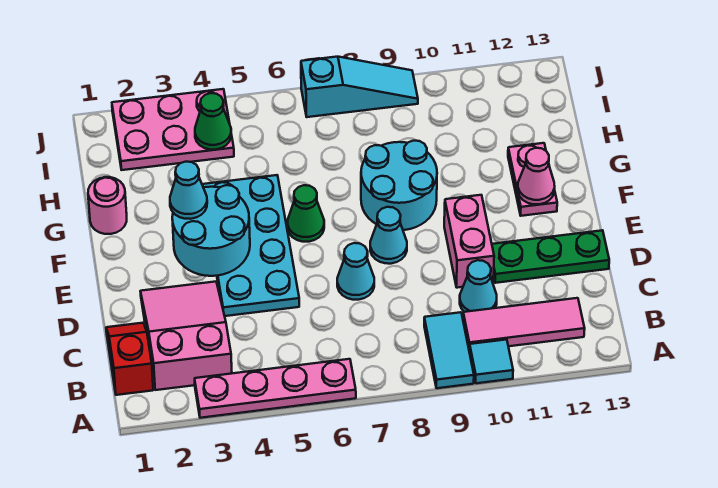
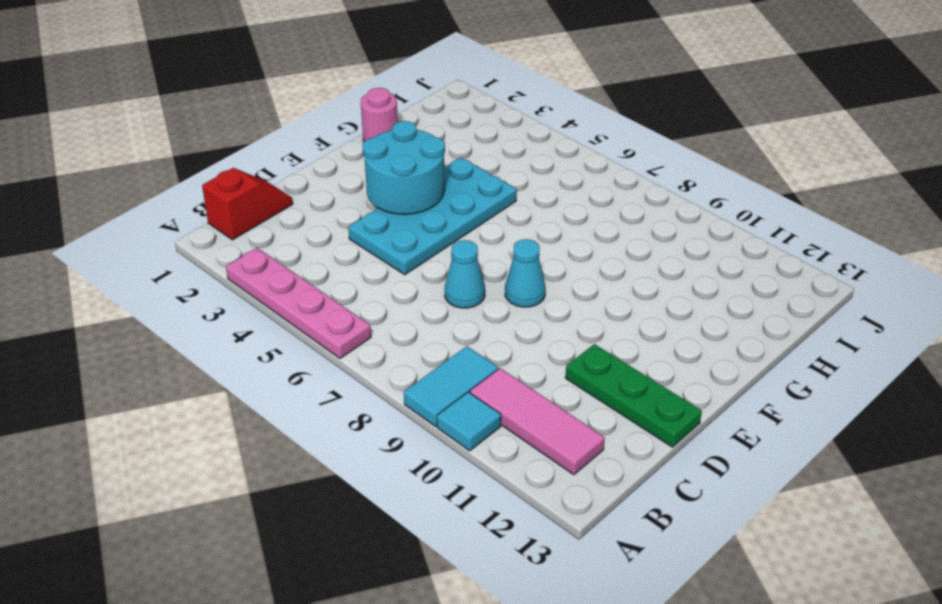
none -> pink 2x3 slope [140,282,232,390]
none -> cyan 1x1 cone [460,260,497,312]
none -> pink 1x2 brick [444,195,494,288]

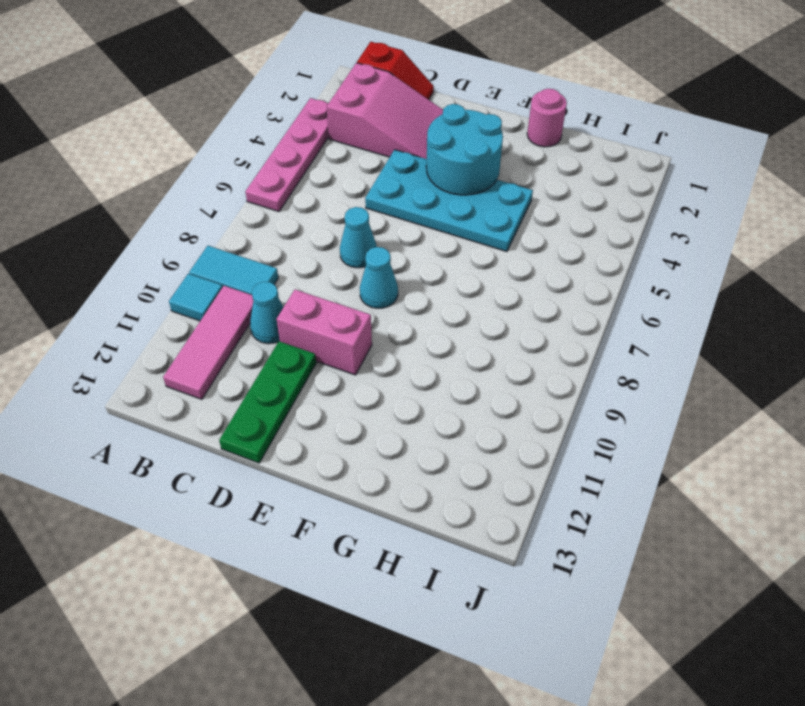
none -> green 1x1 cone [288,185,324,242]
none -> cyan 2x2 round brick [361,141,437,230]
none -> pink 1x2 plate [508,143,557,216]

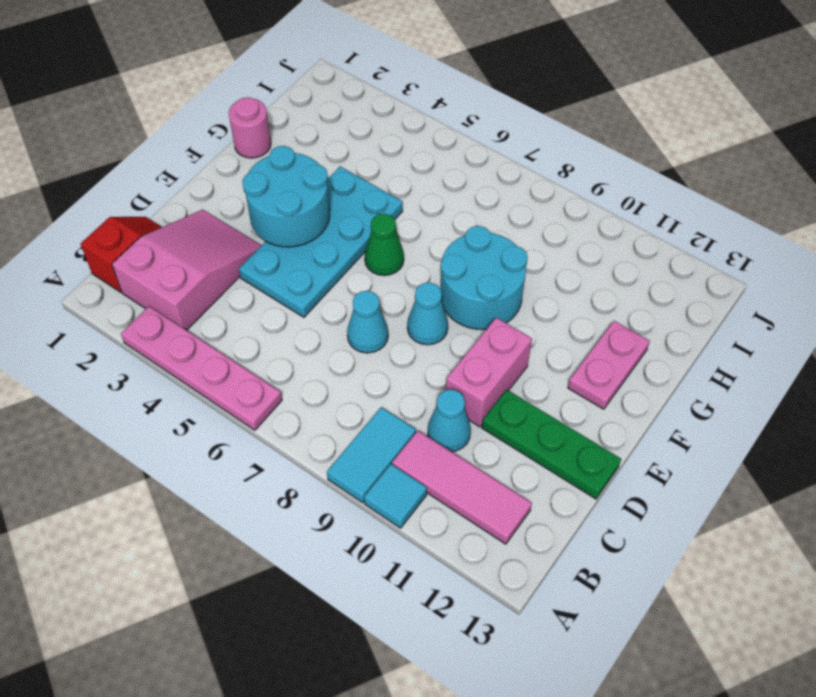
none -> pink 2x3 plate [112,89,234,170]
none -> cyan 1x3 slope [301,57,418,117]
none -> pink 1x1 cone [518,148,555,204]

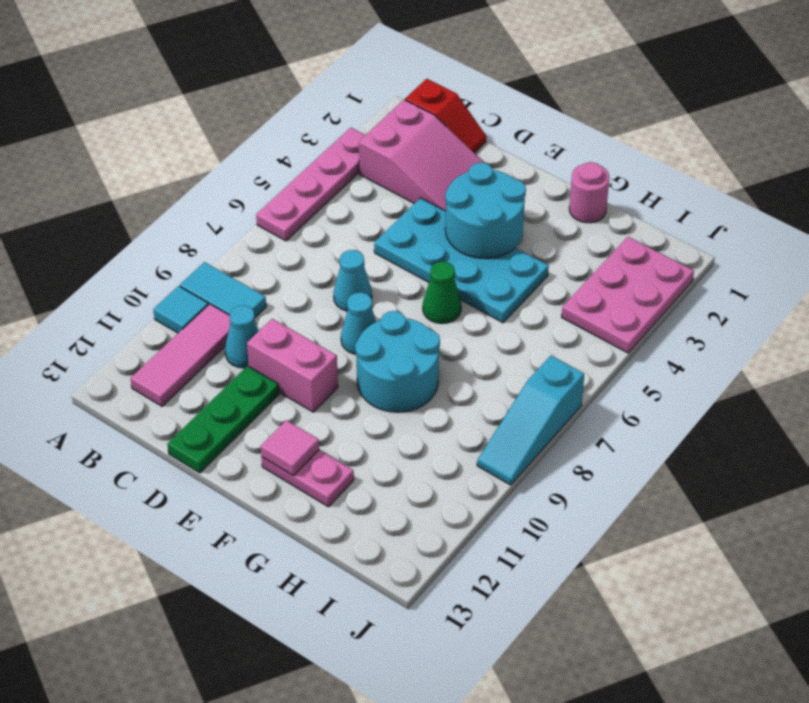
pink 1x1 tile [261,420,319,476] -> pink 1x1 cone [518,148,555,204]
none -> green 1x1 cone [195,93,231,150]
none -> cyan 1x1 cone [170,162,207,219]

